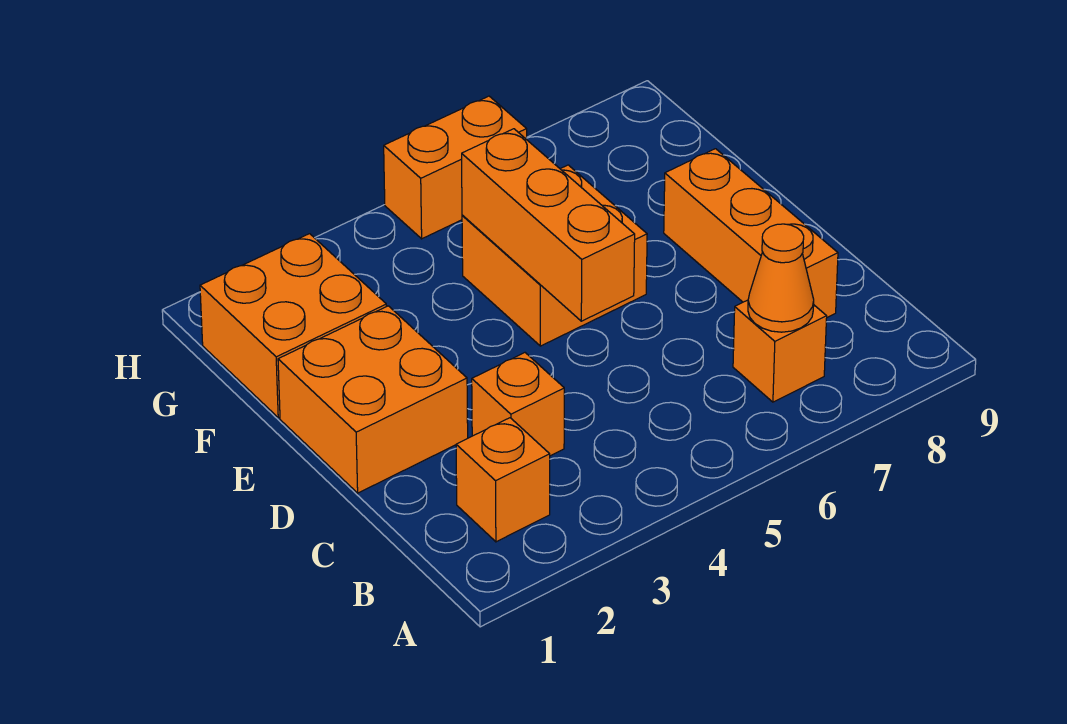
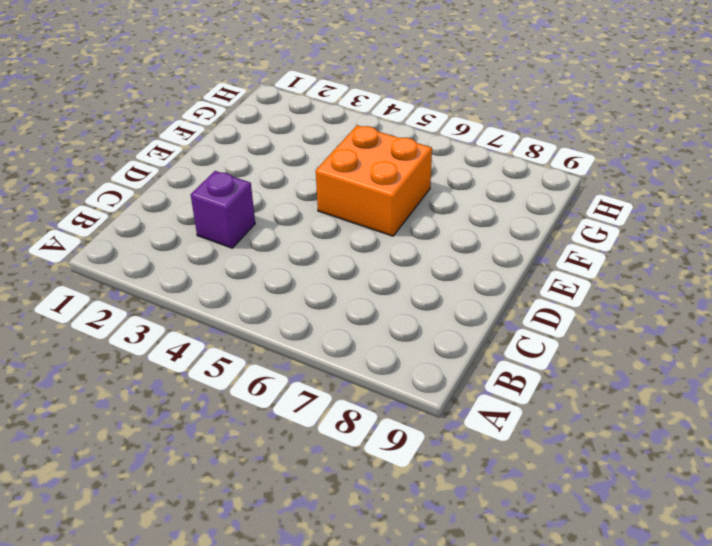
purple 1x1 brick [191,171,255,248] -> orange 1x1 brick [472,353,564,456]
none -> orange 1x1 brick [456,418,550,542]
none -> orange 1x1 brick [733,300,827,402]

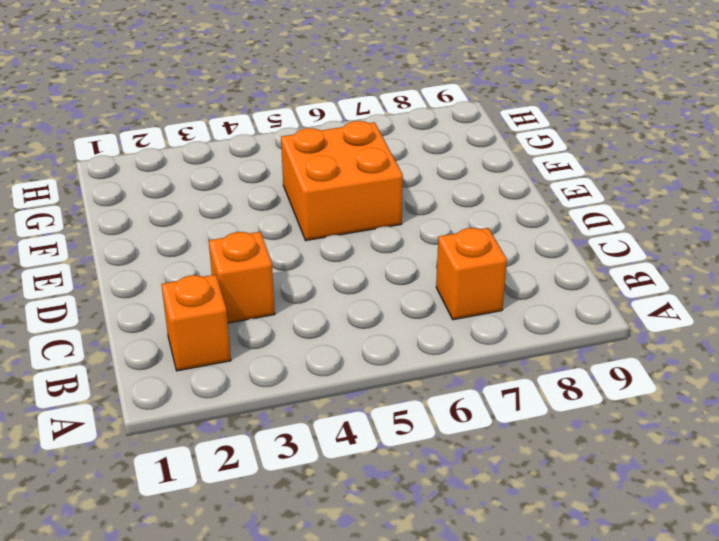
none -> orange 1x3 brick [664,149,838,317]
none -> orange 2x2 brick [278,306,468,493]

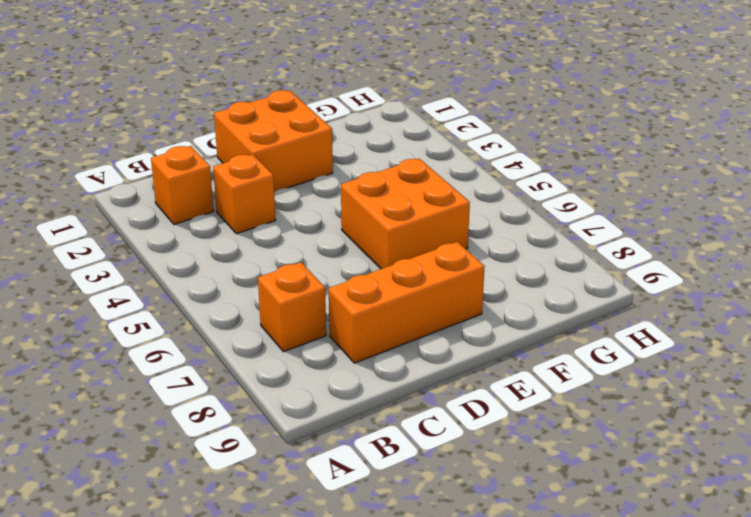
none -> orange 2x2 brick [200,234,387,418]
none -> orange 1x2 brick [384,96,527,239]

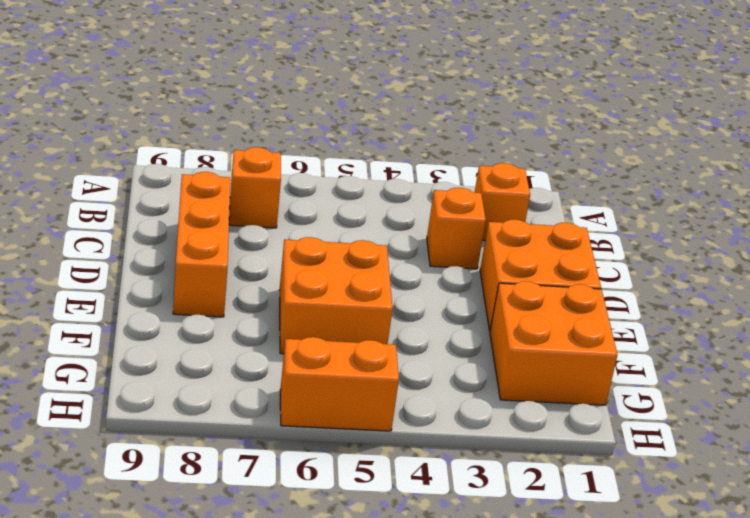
none -> orange 1x1 cone [748,224,814,332]
none -> orange 1x3 brick [462,129,635,321]

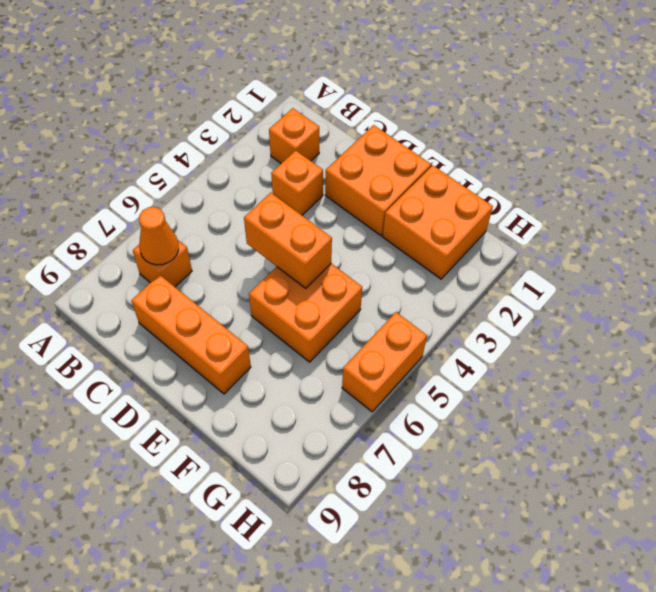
orange 1x2 brick [244,193,332,288] -> orange 1x3 brick [462,129,635,321]

